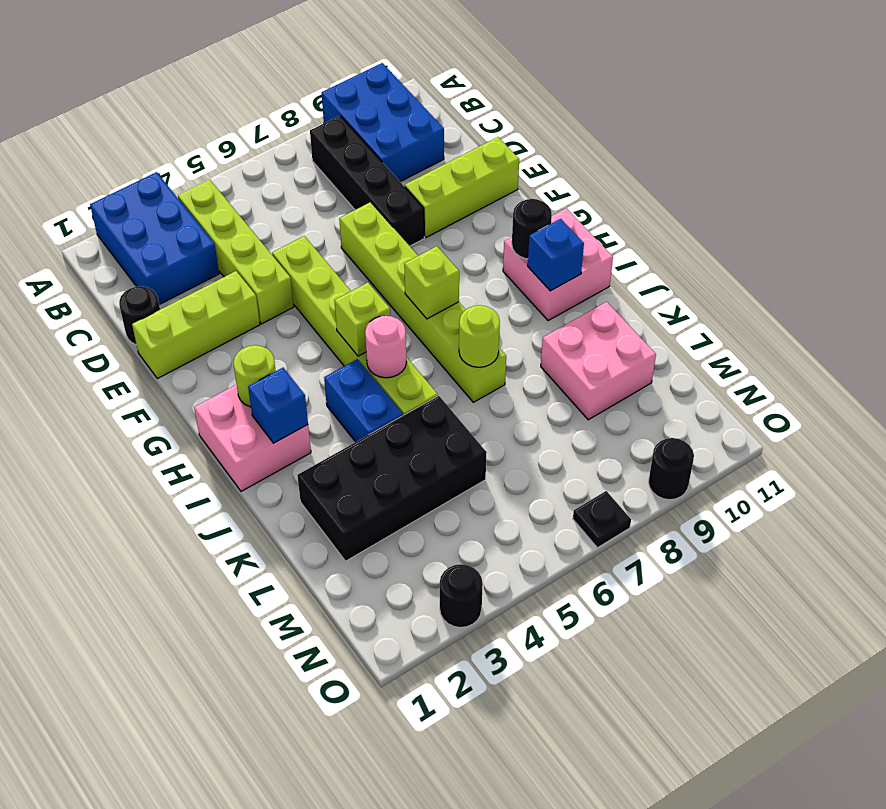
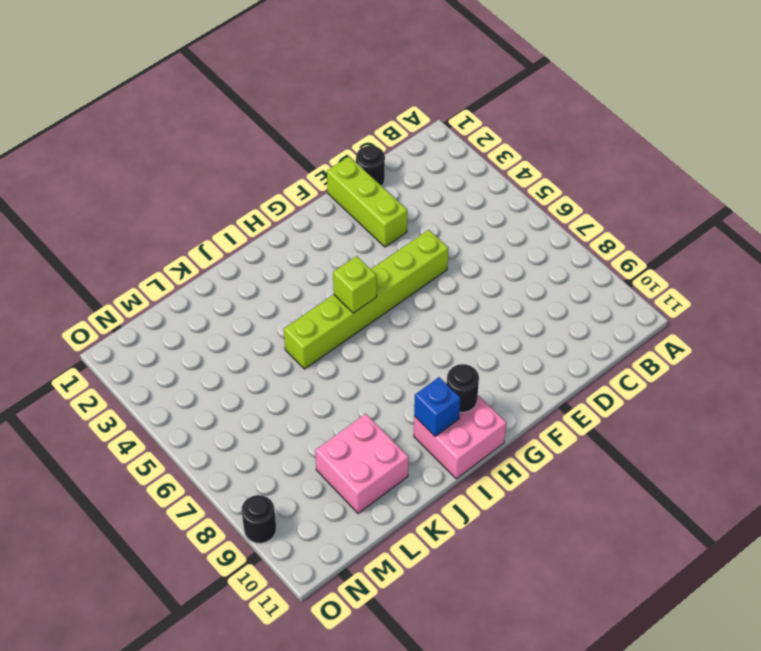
none -> blue 2x3 brick [90,172,219,305]
none -> blue 2x3 brick [322,63,444,182]
none -> lime 1x4 brick [178,179,294,324]

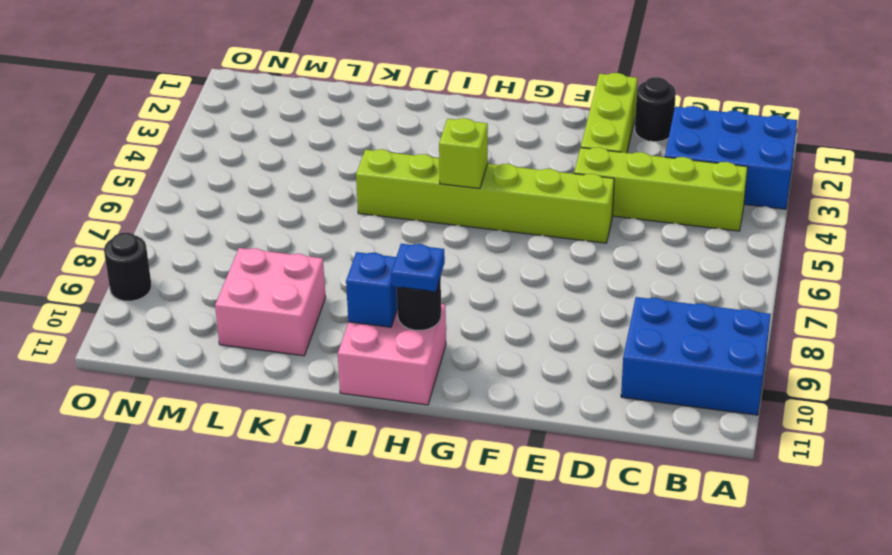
blue 1x1 plate [391,244,445,292] -> none
none -> black 1x4 brick [310,116,424,246]
none -> lime 1x6 brick [339,202,506,402]
none -> lime 1x3 brick [405,137,519,238]

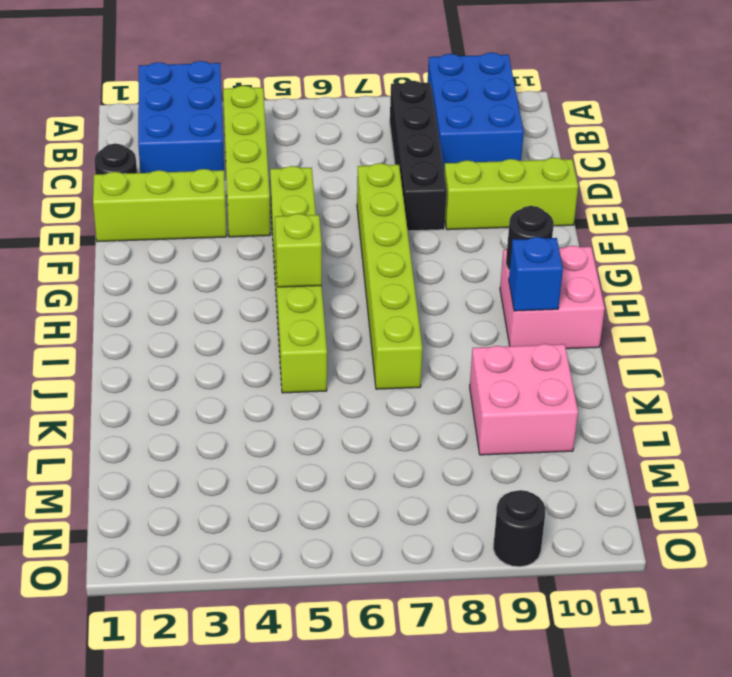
none -> pink 2x2 brick [194,384,311,491]
none -> blue 1x2 brick [324,359,403,442]
none -> black 2x4 brick [297,396,487,561]

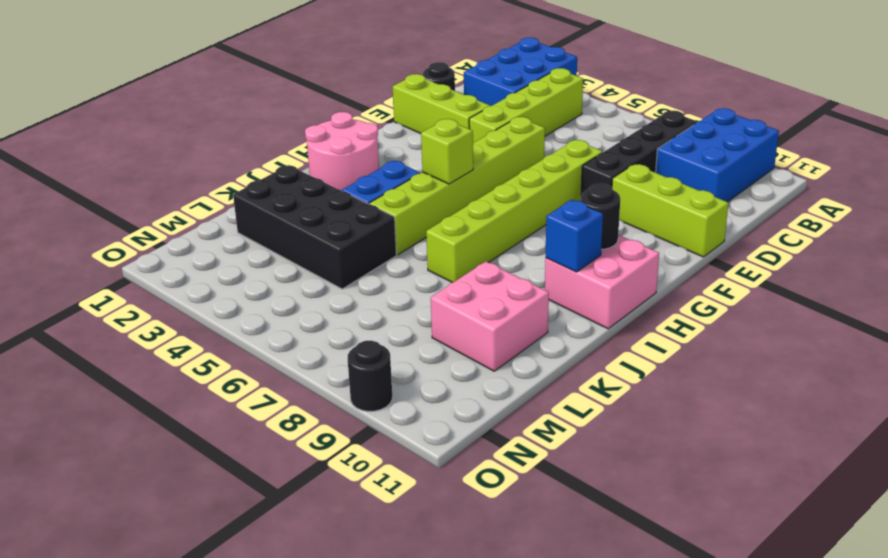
pink 2x2 round brick [305,112,379,191] -> pink 2x2 brick [194,384,311,491]
none -> black 1x1 round brick [440,564,483,628]
none -> black 1x1 plate [573,491,631,548]
none -> lime 1x1 round brick [233,345,276,407]

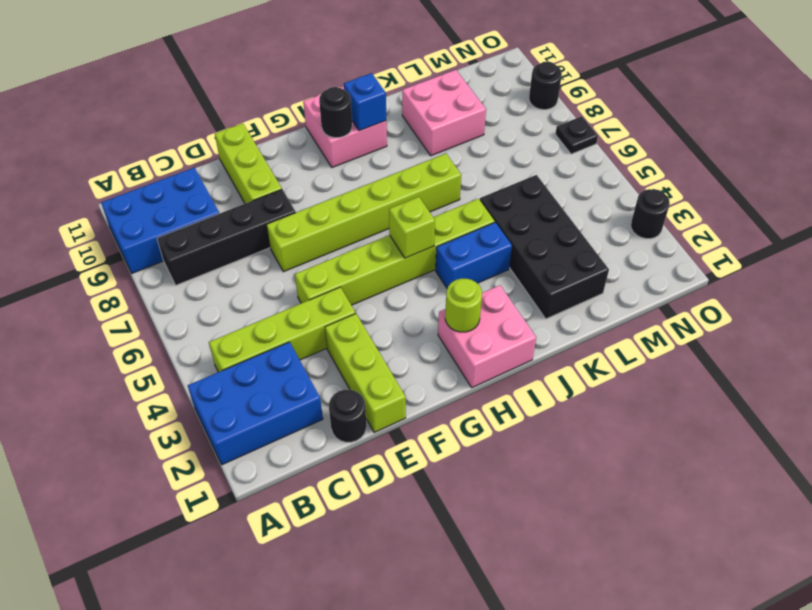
none -> lime 1x1 brick [404,246,459,319]
none -> blue 1x1 brick [248,368,308,443]
none -> pink 1x1 round brick [365,316,406,378]

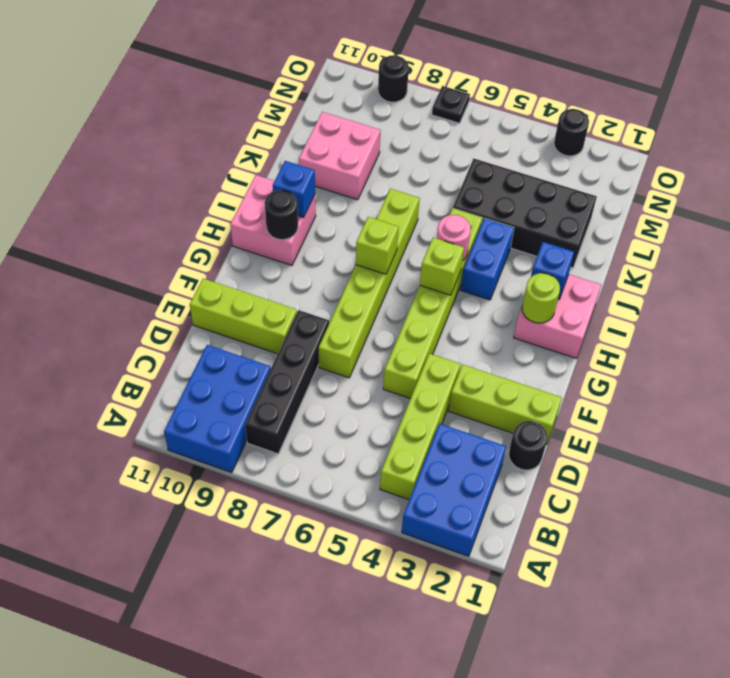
none -> lime 1x1 round brick [459,305,500,367]

